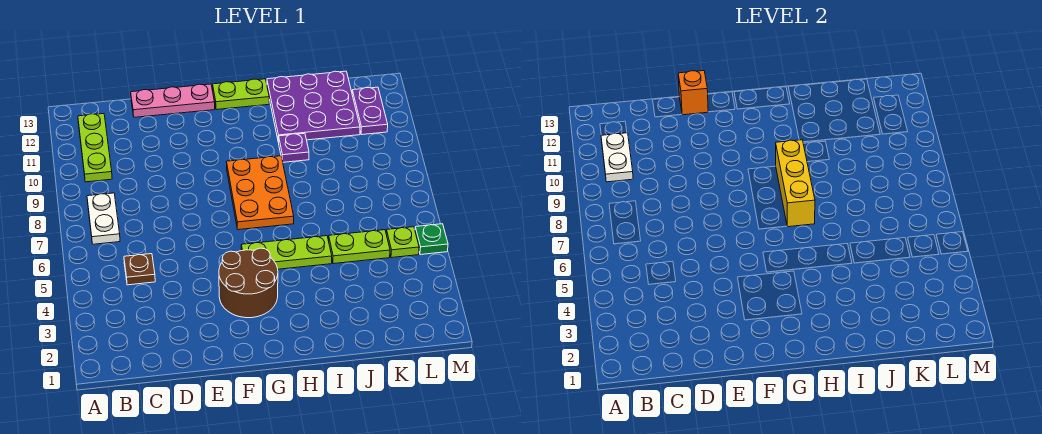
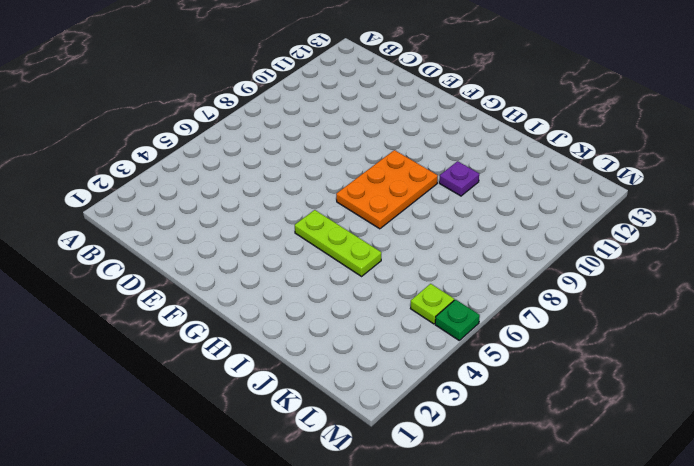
none -> white 1x2 plate [87,193,120,244]
none -> lime 1x3 plate [78,114,112,182]
none -> brown 1x1 plate [124,254,155,285]

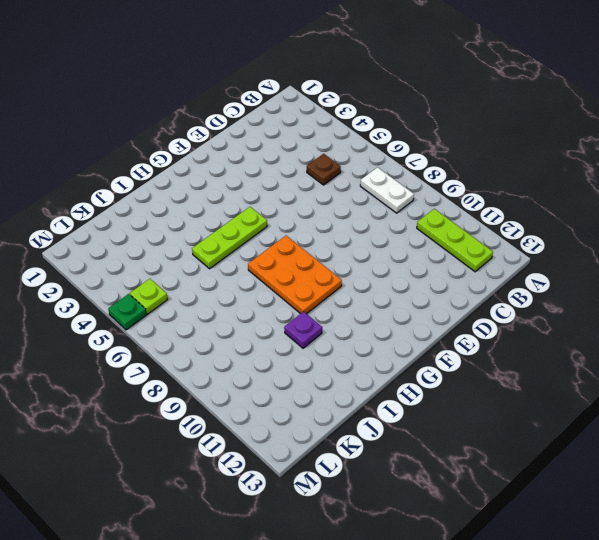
none -> pink 1x3 plate [131,84,215,117]
none -> brown 2x2 round brick [219,248,278,318]
none -> lime 1x2 plate [213,79,269,110]

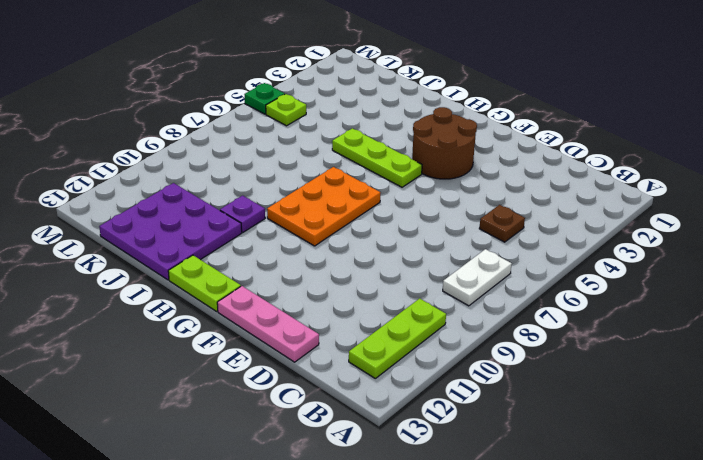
none -> lime 1x2 plate [329,230,390,264]
none -> purple 1x2 plate [352,87,388,135]
none -> white 1x2 plate [601,133,633,182]

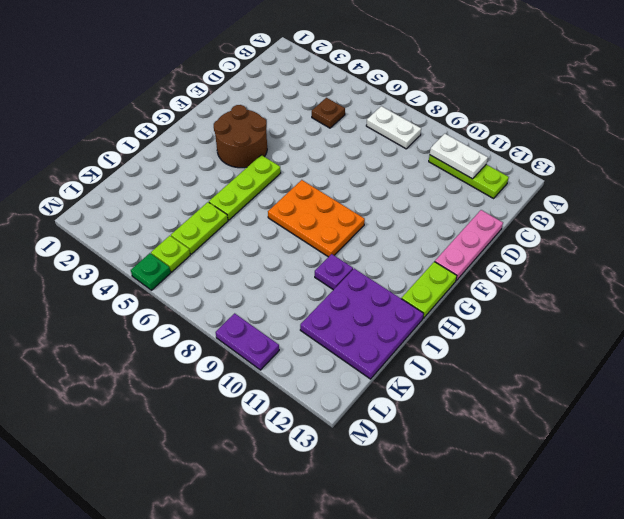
purple 1x2 plate [216,313,279,370] -> purple 1x2 plate moved to [352,87,388,135]
none -> orange 1x1 brick [678,71,708,115]
none -> yellow 1x3 brick [776,140,815,227]

